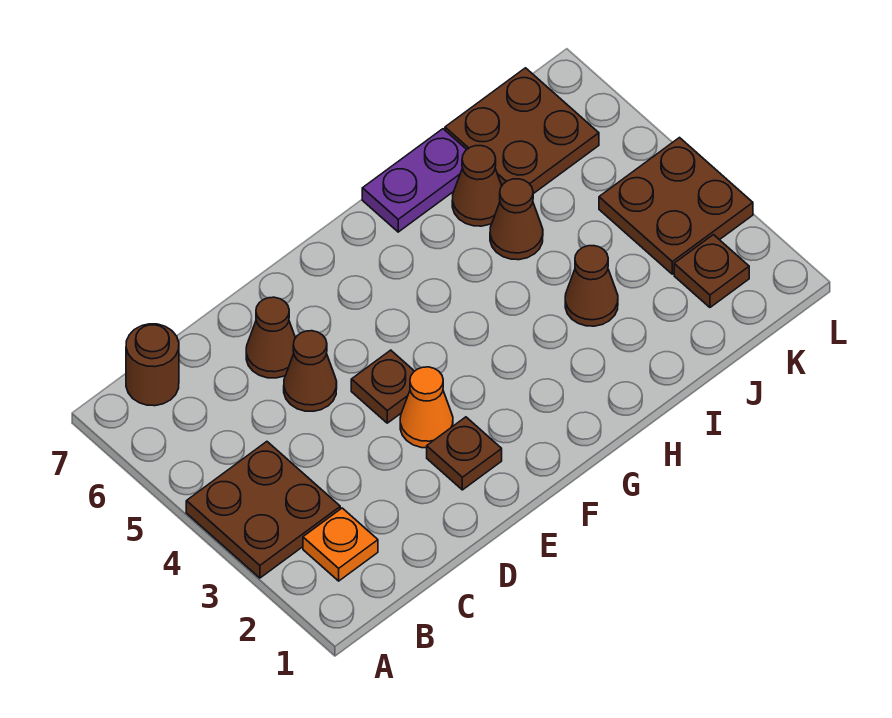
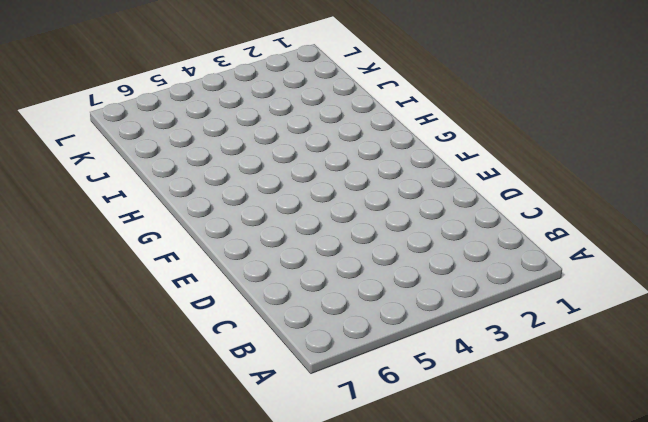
none -> brown 2x2 plate [186,442,340,578]
none -> orange 1x1 plate [303,508,378,581]
none -> brown 1x1 round brick [126,324,179,406]

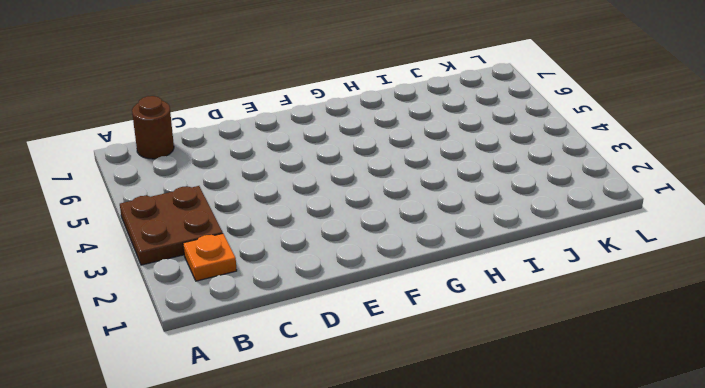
none -> brown 1x1 cone [284,331,337,411]
none -> brown 1x1 cone [246,297,295,378]
none -> brown 1x1 plate [427,417,502,490]

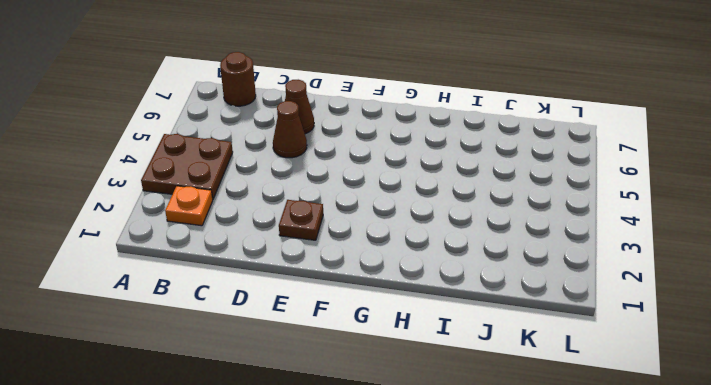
none -> orange 1x1 cone [400,367,453,448]
none -> brown 1x1 plate [351,350,414,423]
none -> purple 1x2 plate [362,129,467,232]

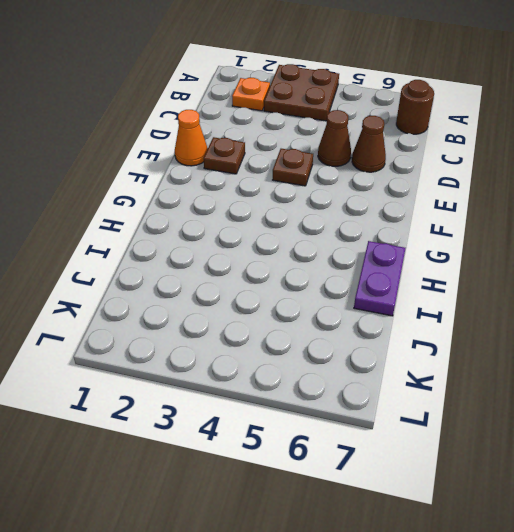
orange 1x1 cone [175,110,208,166] -> orange 1x1 cone moved to [400,367,453,448]
none -> brown 1x1 cone [565,246,618,326]
none -> brown 1x1 cone [490,179,543,260]
none -> brown 1x1 cone [452,146,502,226]

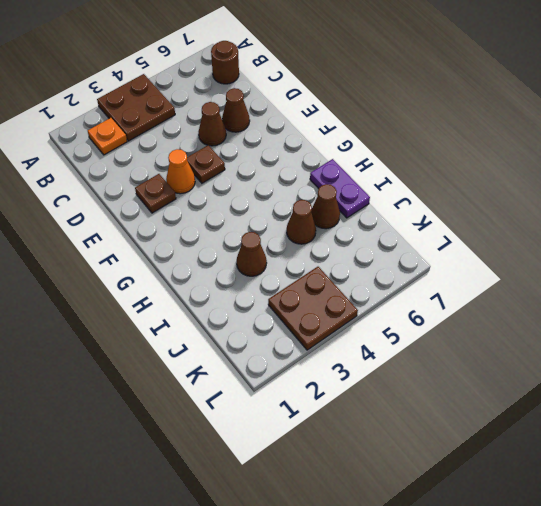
none -> brown 2x2 plate [445,68,599,194]
none -> brown 1x1 plate [674,235,749,307]

